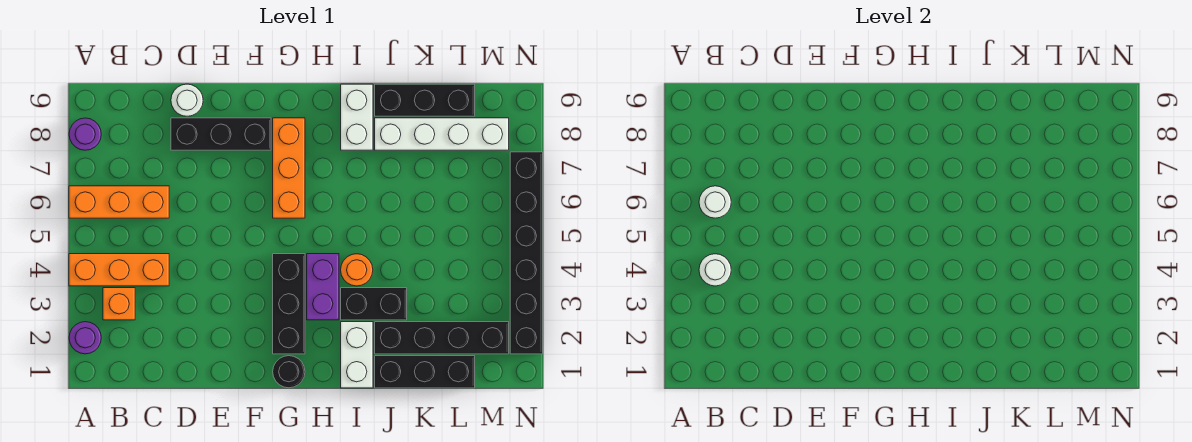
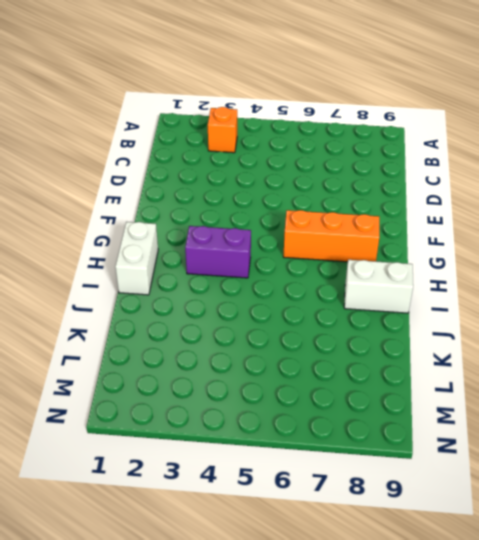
white 1x2 brick [115,222,158,295] -> white 1x2 brick turned to [341,322,373,388]
none -> purple 1x1 round brick [69,322,101,354]
none -> orange 1x3 brick [69,254,169,286]
none -> orange 1x3 brick [69,186,169,218]

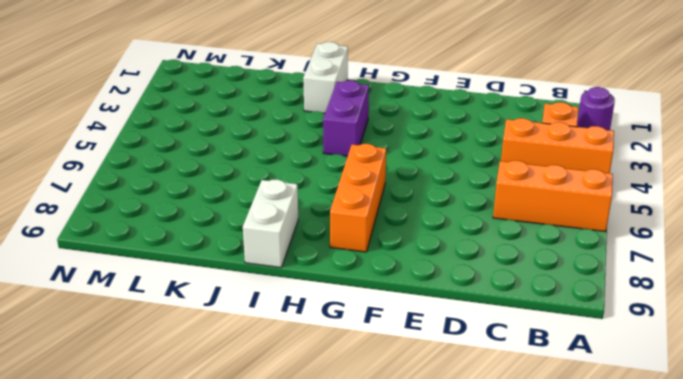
none -> purple 1x1 round brick [69,118,101,150]
none -> black 1x3 brick [171,118,271,150]
none -> white 1x1 round brick [171,84,203,116]

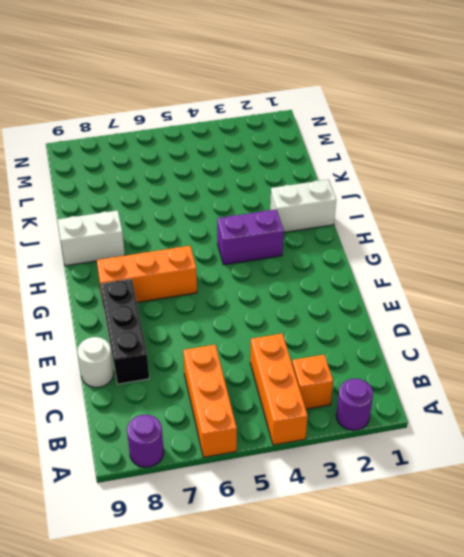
none -> black 1x1 round brick [273,356,305,388]
none -> black 1x3 brick [273,254,305,354]
none -> black 1x2 brick [341,288,407,320]

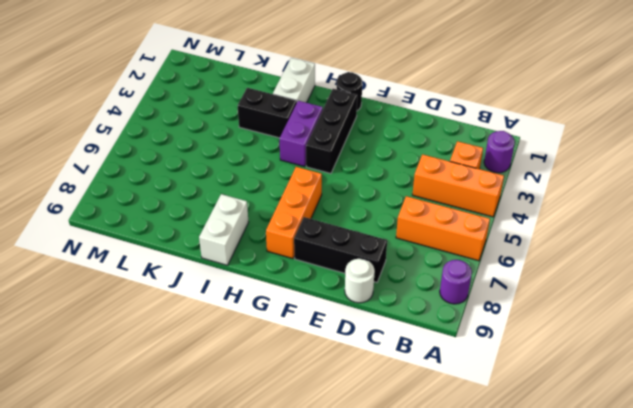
none -> orange 1x1 round brick [341,254,373,286]
none -> black 1x3 brick [375,356,475,388]
none -> black 1x4 brick [375,322,509,354]

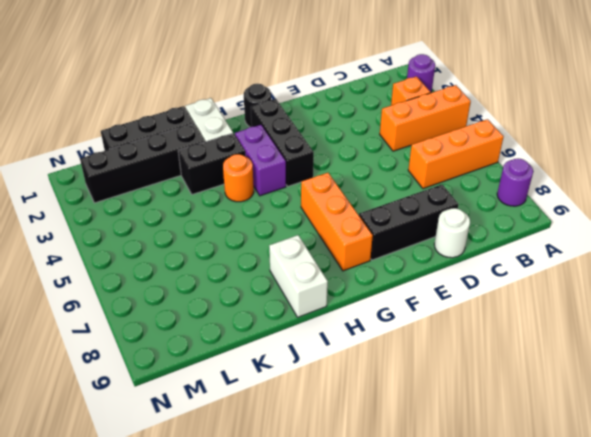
none -> white 1x4 brick [375,118,509,150]
none -> black 1x3 brick [375,84,475,116]
none -> black 1x6 brick [510,152,543,354]

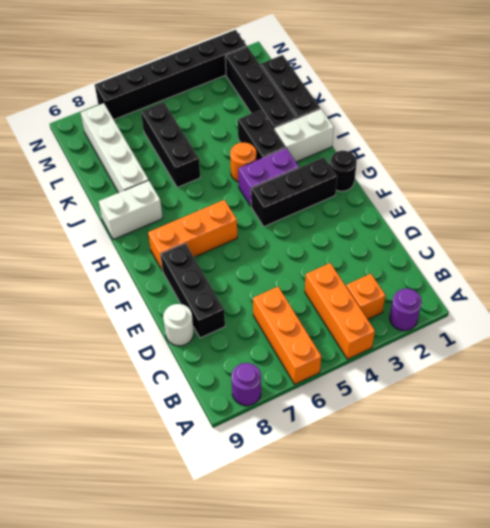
black 1x3 brick [141,102,200,188] -> black 1x3 brick moved to [375,84,475,116]
none -> white 1x1 round brick [699,254,731,286]
none -> white 1x1 round brick [699,186,731,218]

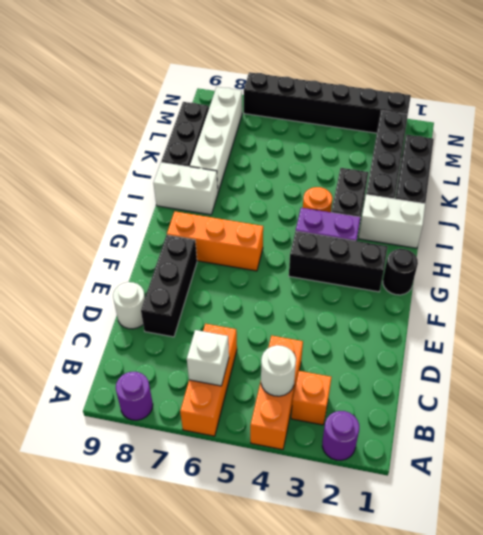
white 1x1 brick [187,330,229,386] -> white 1x1 round brick [699,186,731,218]

